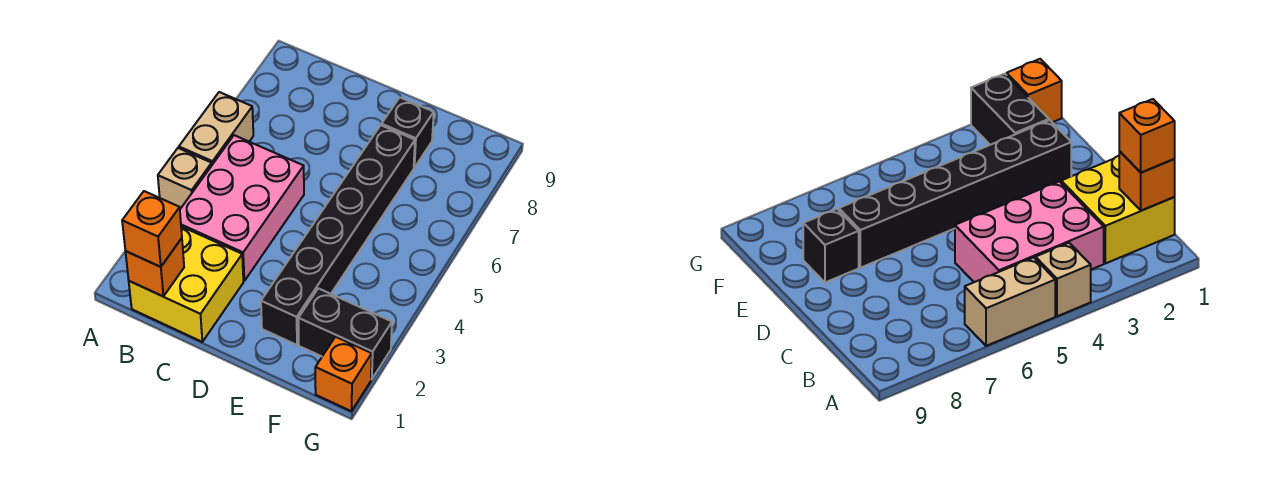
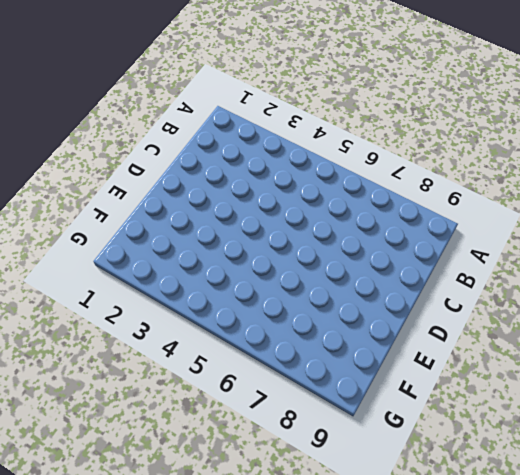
none -> tan 1x1 brick [158,148,212,209]
none -> tan 1x2 brick [179,92,253,165]

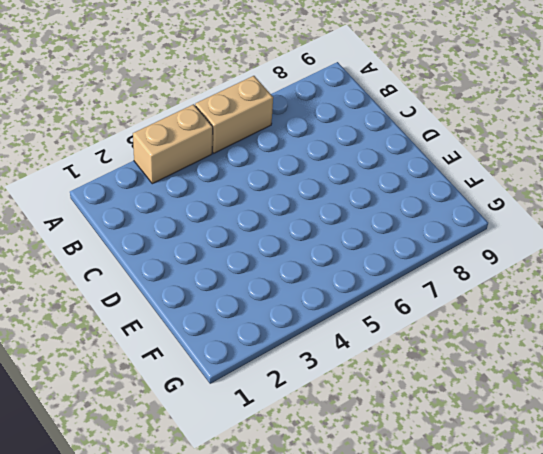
tan 1x2 brick [133,104,213,184] -> tan 1x1 brick [158,148,212,209]
none -> yellow 2x2 brick [129,227,243,342]
none -> pink 2x3 brick [180,135,304,281]

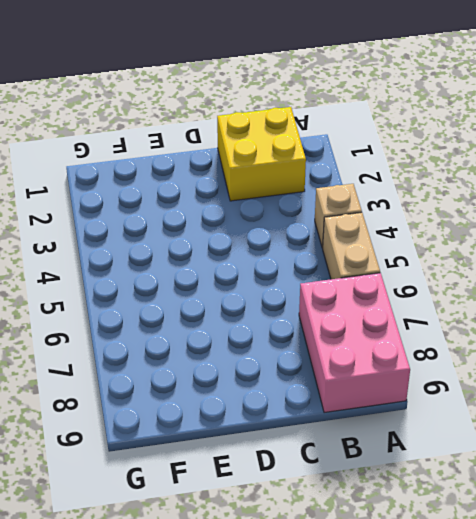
pink 2x3 brick [299,273,410,413] -> pink 2x3 brick moved to [180,135,304,281]
none -> black 1x6 brick [261,125,415,345]
none -> black 1x1 brick [381,97,434,168]

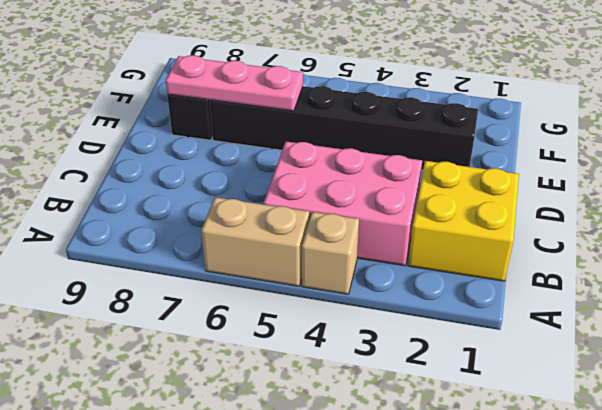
pink 1x3 plate [165,55,303,111] -> none
none -> black 1x2 brick [298,288,392,379]
none -> orange 1x1 brick [315,337,372,411]

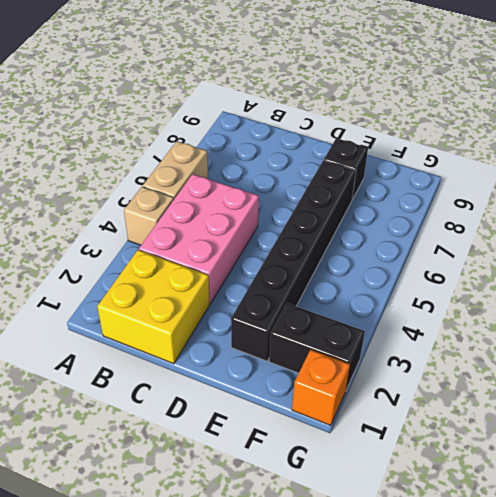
none -> orange 1x1 brick [125,238,184,296]
none -> orange 1x1 brick [122,191,182,267]

